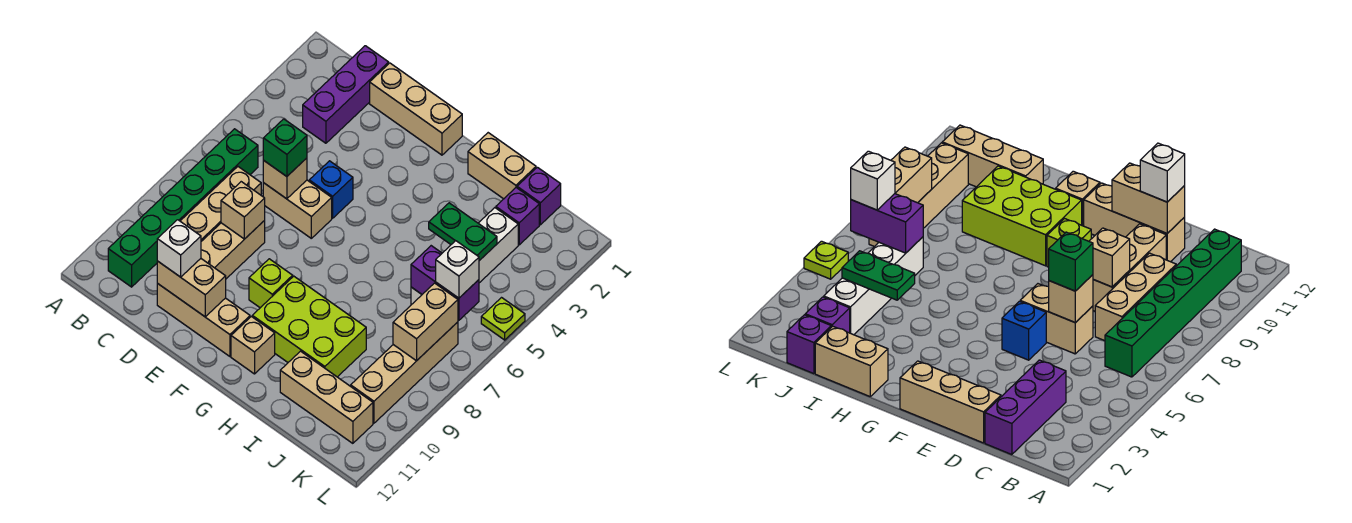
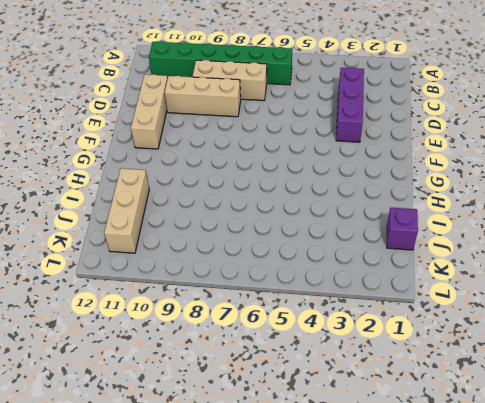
purple 1x3 brick [336,67,364,142] -> purple 1x3 brick turned to [303,46,389,143]
none -> tan 1x3 brick [370,63,462,155]
none -> tan 1x2 brick [263,180,332,238]
none -> blue 1x1 brick [309,161,353,218]

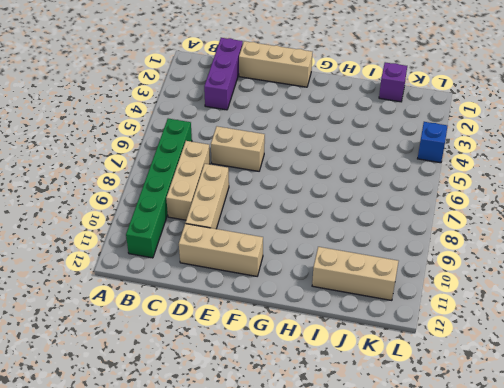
blue 1x1 brick [418,122,448,163] -> blue 1x1 brick moved to [309,161,353,218]
none -> lime 1x1 brick [249,259,293,308]
none -> lime 2x3 brick [252,276,366,377]
none -> tan 1x1 brick [231,316,275,374]

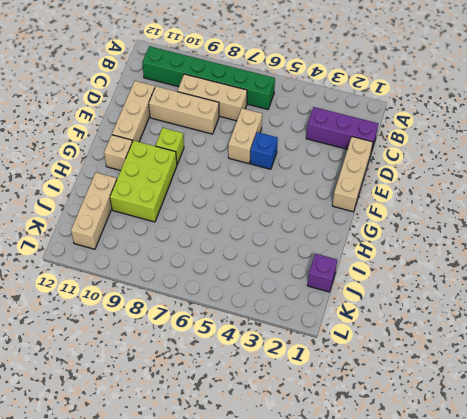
none -> tan 1x2 brick [468,133,536,199]
none -> purple 1x1 brick [496,188,539,245]
none -> white 1x4 brick [411,208,518,305]

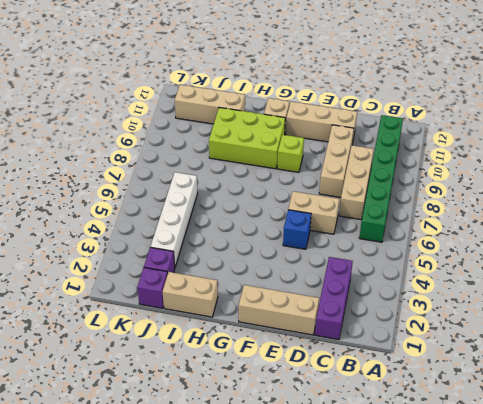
none -> tan 1x4 brick [351,322,458,423]
none -> lime 1x1 plate [481,298,525,340]
none -> tan 1x1 brick [263,158,307,199]

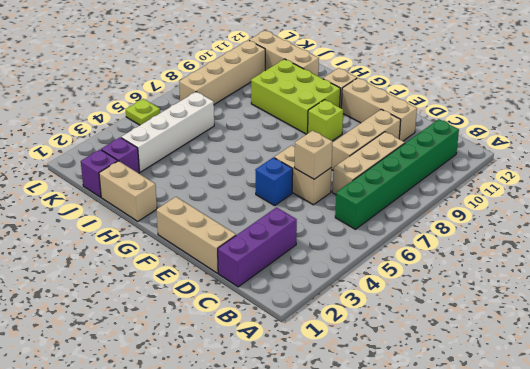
none -> tan 1x1 brick [221,182,265,239]
none -> tan 1x2 brick [157,259,226,317]
none -> green 1x2 plate [429,203,497,260]

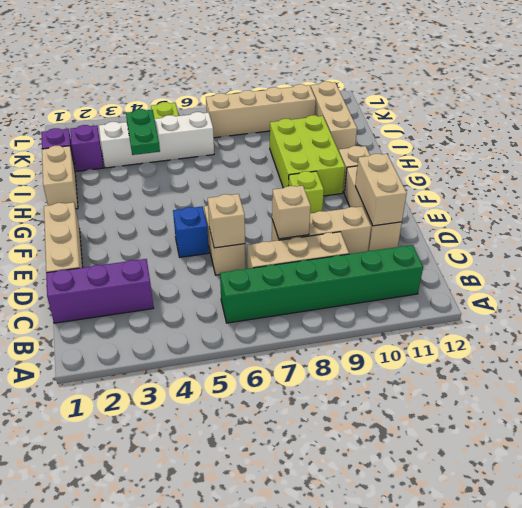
none -> purple 1x2 brick [411,246,479,320]
none -> tan 1x2 brick [393,283,458,361]
none -> green 1x1 brick [263,119,307,176]

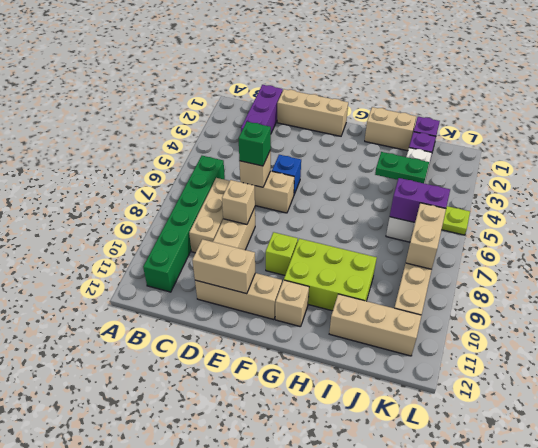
none -> white 1x1 brick [157,220,201,277]
none -> white 1x1 brick [436,241,479,298]

